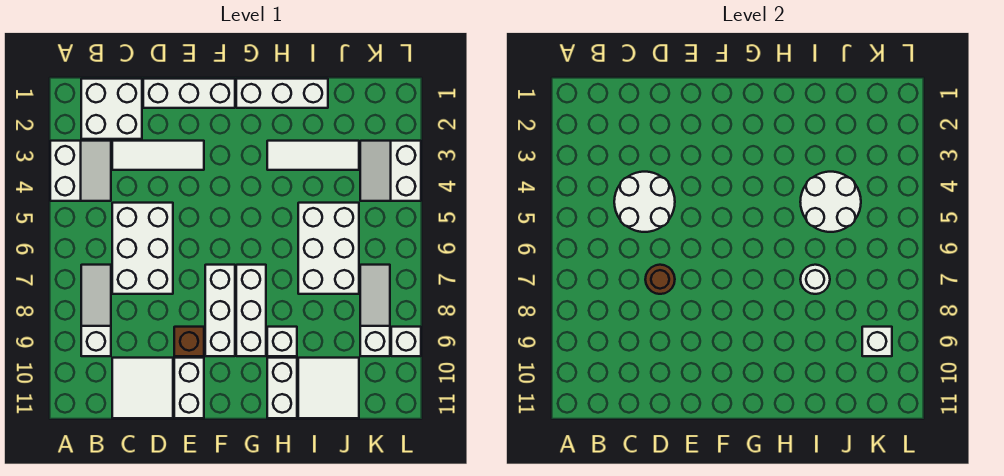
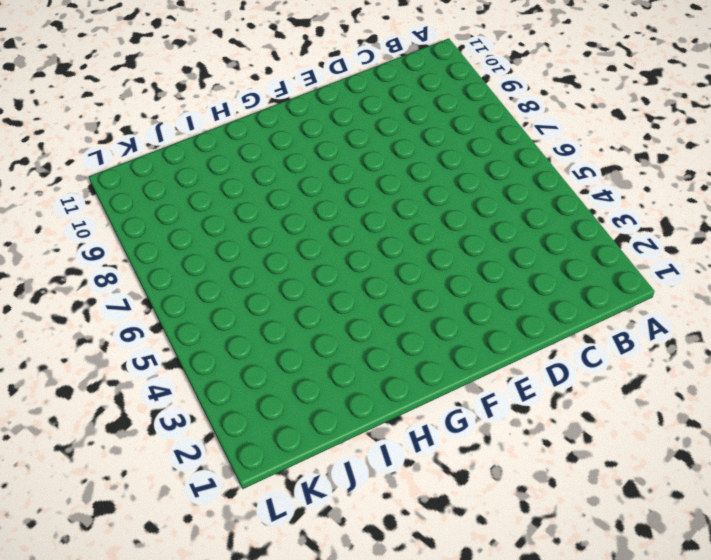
none -> white 2x2 slope [50,141,111,201]
none -> white 2x2 brick [81,79,142,139]
none -> white 1x3 slope [81,265,111,356]

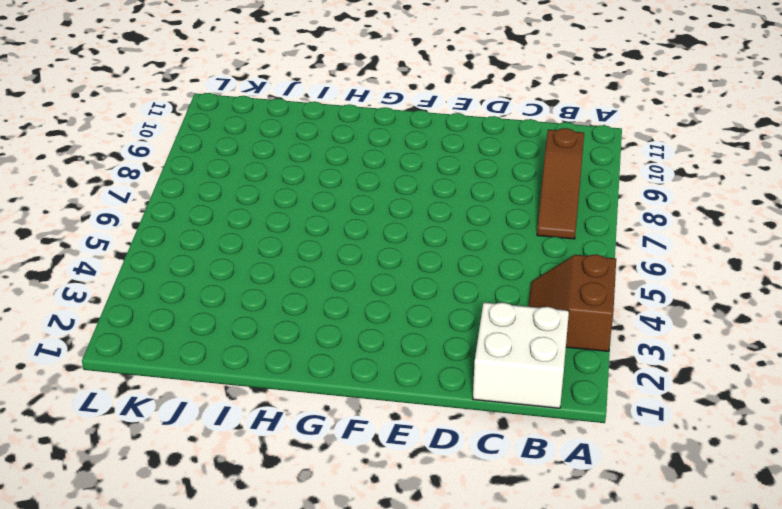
brown 2x2 slope [528,254,616,351] -> white 2x2 slope [50,141,111,201]
brown 1x3 slope [537,128,584,239] -> white 1x3 slope [81,265,111,356]
none -> white 1x3 tile [112,141,204,170]
none -> white 2x3 brick [112,203,173,294]
none -> white 2x2 tile [112,358,173,418]

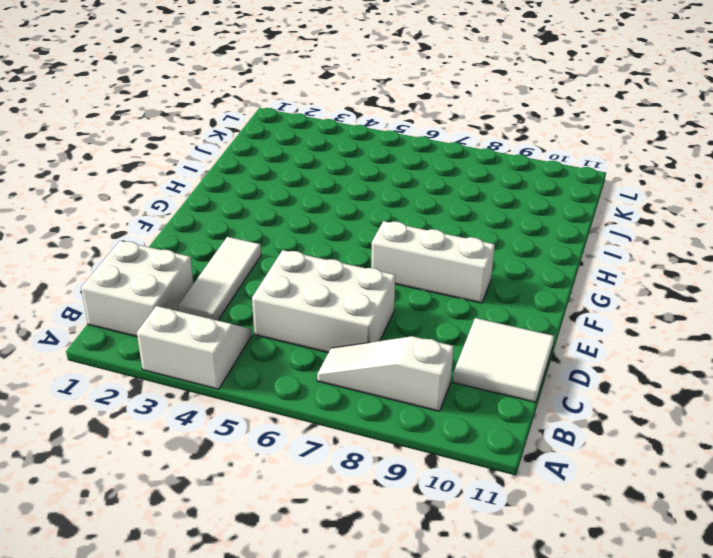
none -> white 1x3 brick [143,79,235,108]
none -> brown 1x1 brick [174,327,204,356]
none -> white 1x2 brick [174,358,204,418]

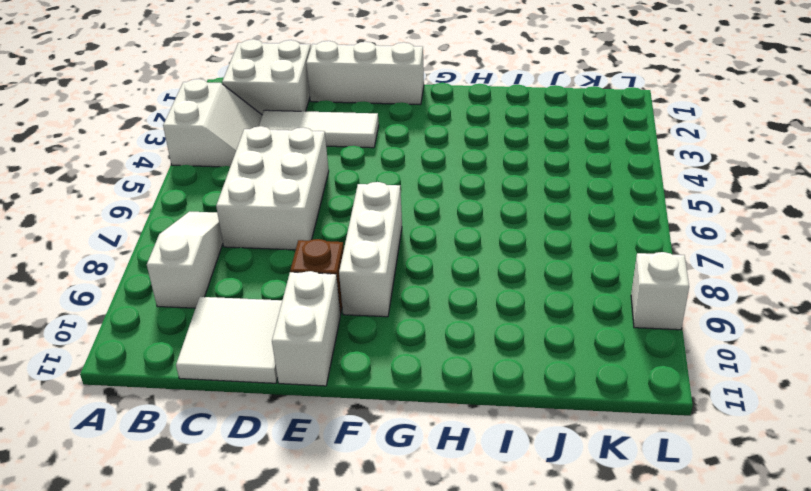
none -> white 1x3 brick [236,79,328,108]
none -> white 1x3 brick [236,265,266,356]
none -> white 1x3 tile [267,141,359,170]

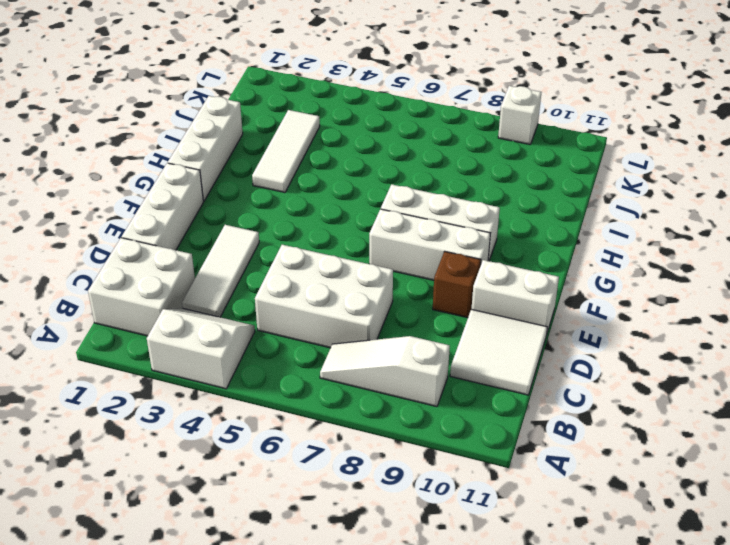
none -> white 1x1 brick [267,327,297,356]
none -> white 1x2 brick [267,358,297,418]
none -> white 2x3 brick [298,203,359,294]

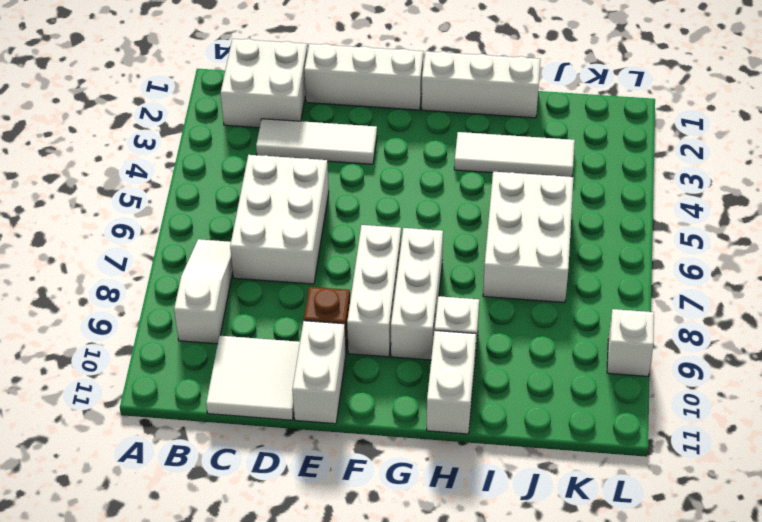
none -> white 2x2 slope [50,141,111,201]
none -> white 2x2 tile [298,358,359,418]
none -> white 2x2 slope [360,141,421,201]

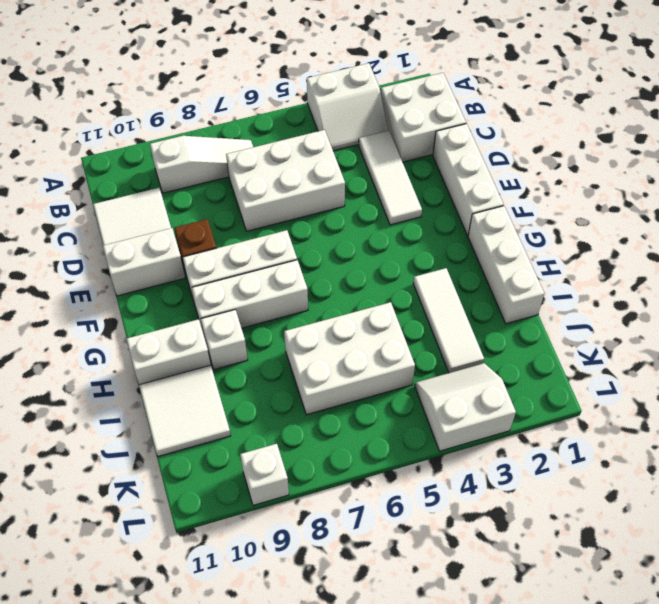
none -> white 1x3 slope [360,265,390,356]
none -> white 2x2 round brick [614,172,675,232]
none -> brown 1x1 round brick [645,265,675,294]

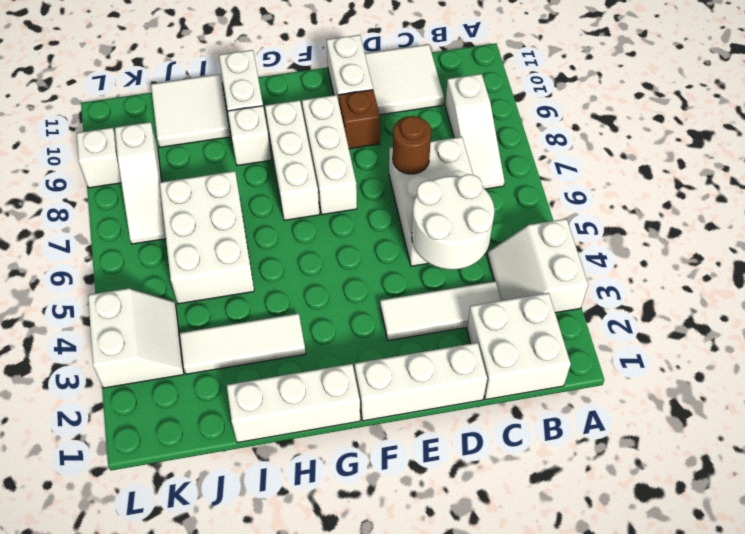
none -> white 2x2 round brick [800,172,861,232]
none -> white 1x1 round brick [800,265,830,294]
none -> white 1x1 brick [862,327,892,356]

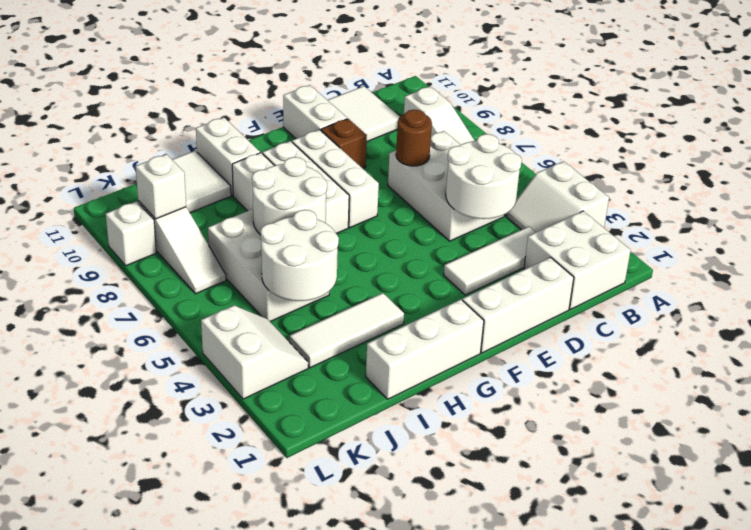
white 2x2 round brick [252,157,327,235] -> white 1x1 round brick [800,265,830,294]

